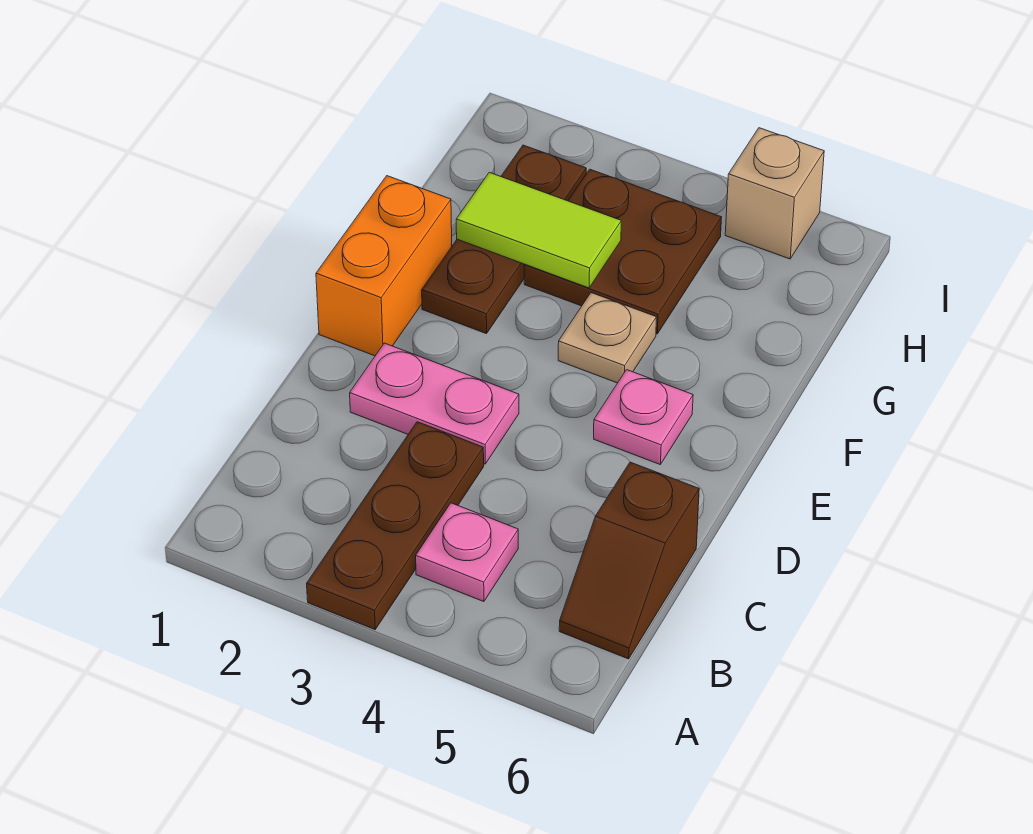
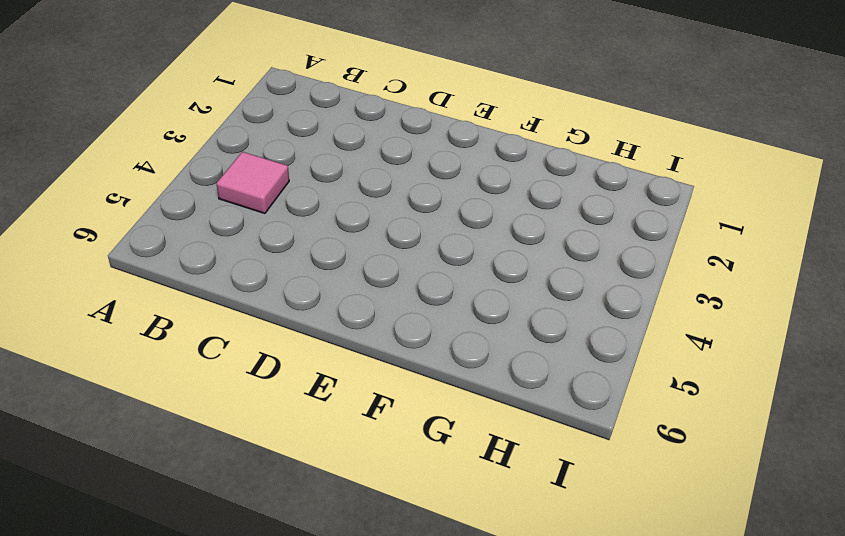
pink 1x1 tile [216,152,289,213] -> pink 1x1 plate [416,503,518,602]
none -> brown 1x3 plate [307,422,484,630]
none -> brown 1x2 slope [559,462,699,659]

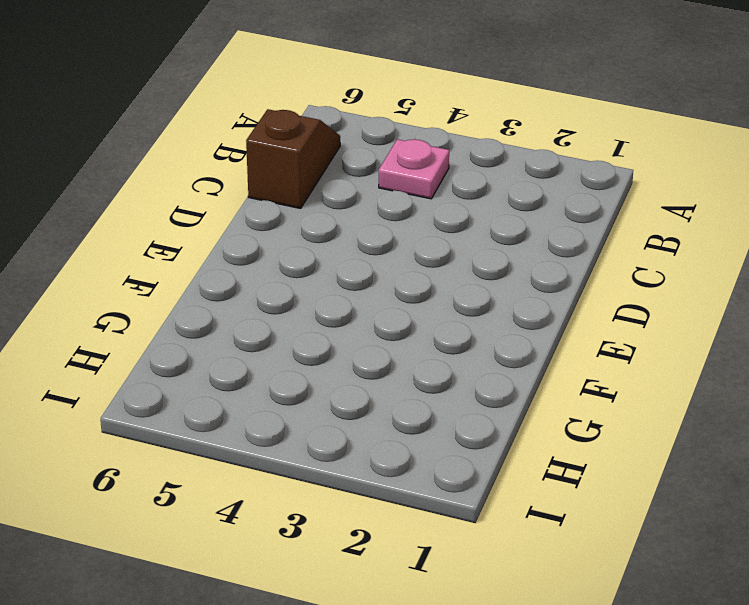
none -> brown 1x3 plate [307,422,484,630]
none -> pink 1x2 plate [350,343,519,464]

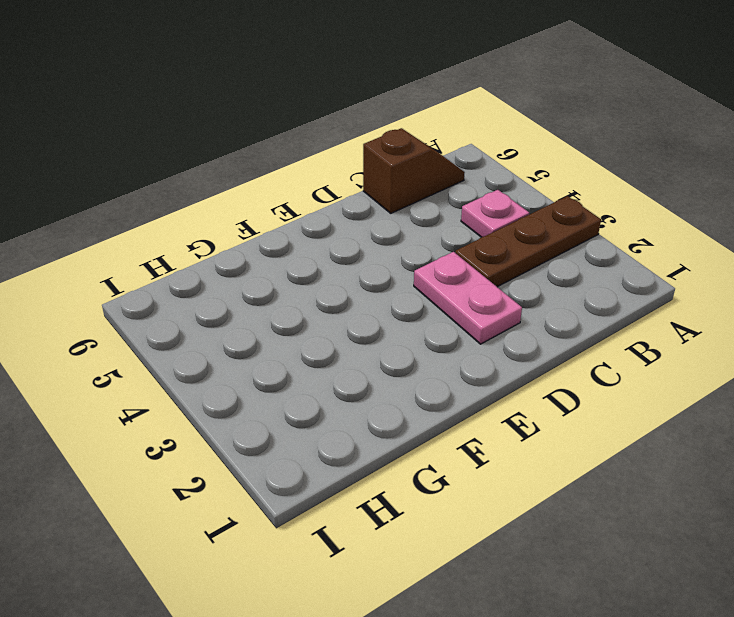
none -> orange 1x2 brick [316,176,452,356]
none -> pink 1x1 plate [594,370,693,464]

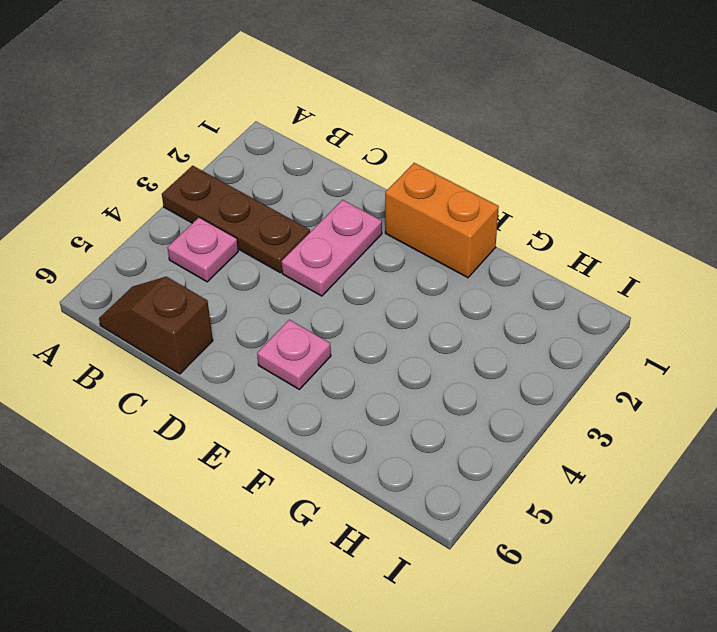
none -> brown 1x3 plate [422,145,586,334]
none -> tan 1x1 plate [558,293,657,383]

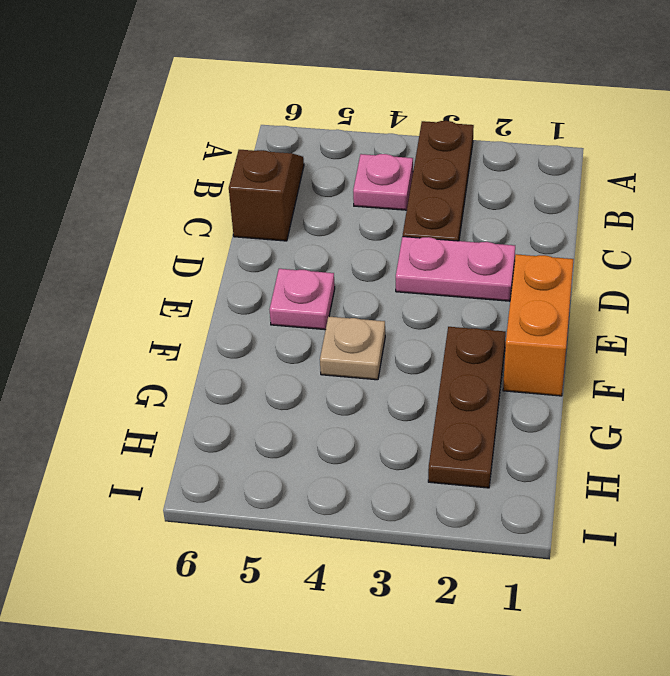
none -> brown 2x2 plate [524,169,722,334]
none -> tan 1x1 brick [725,128,824,259]

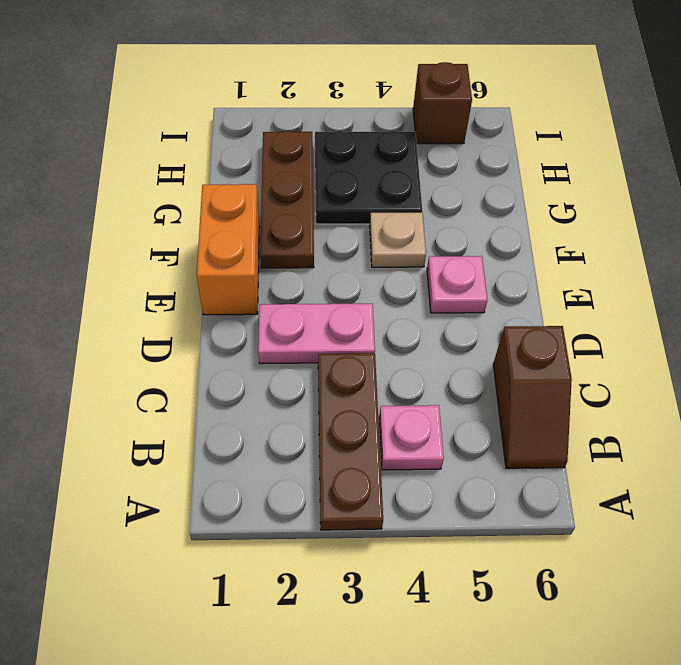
black 2x2 plate [315,131,422,224] -> brown 2x2 plate [524,169,722,334]
brown 1x1 brick [413,62,472,144] -> tan 1x1 brick [725,128,824,259]
none -> lime 1x2 tile [456,172,621,288]

